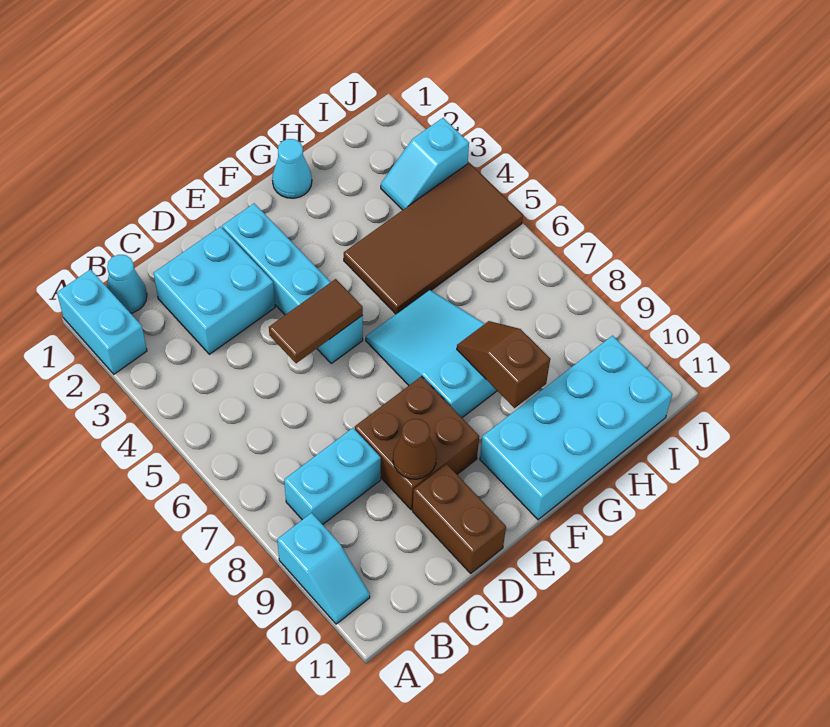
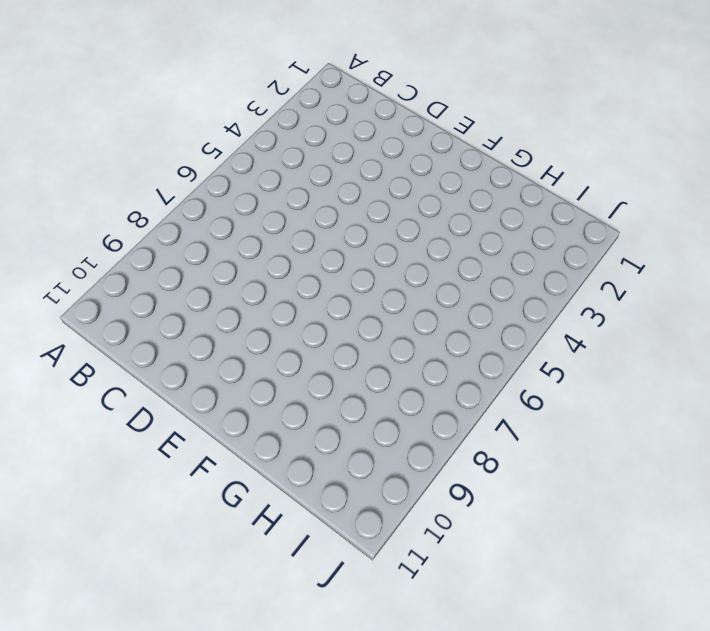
none -> cyan 1x2 brick [57,270,147,374]
none -> cyan 1x2 slope [277,513,370,624]
none -> cyan 1x1 cone [107,255,147,313]

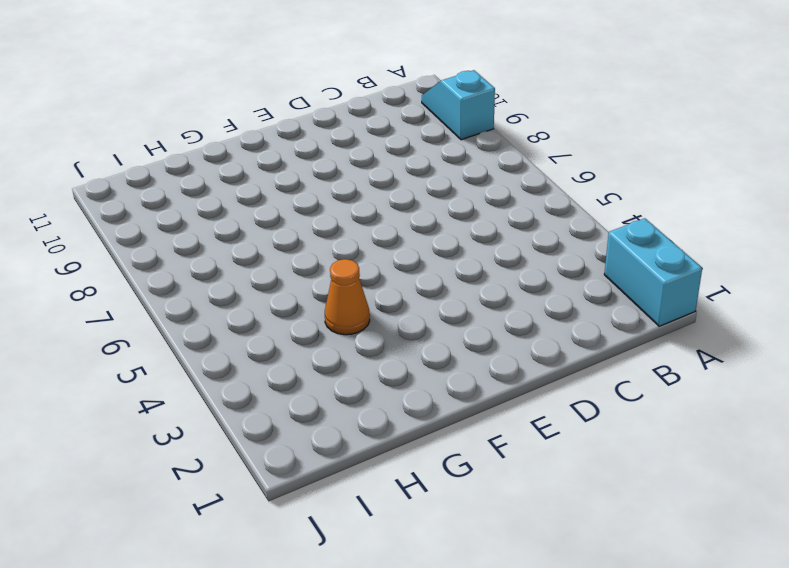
orange 1x1 cone [325,259,370,335] -> brown 2x4 tile [344,163,523,314]
none -> cyan 1x1 cone [107,255,147,313]
none -> cyan 1x2 brick [284,428,381,525]
none -> cyan 2x2 brick [154,227,275,354]

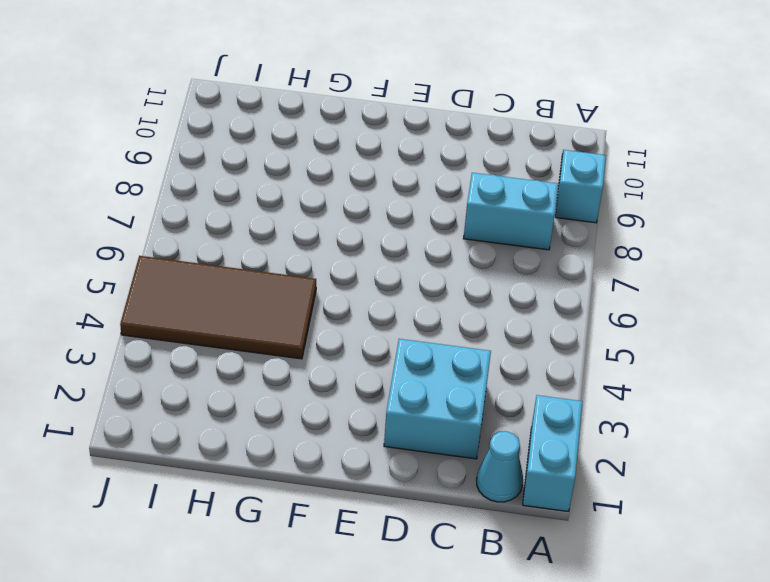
none -> brown 2x2 brick [355,376,479,510]
none -> brown 1x2 brick [413,464,506,573]
none -> cyan 1x4 brick [222,203,363,363]

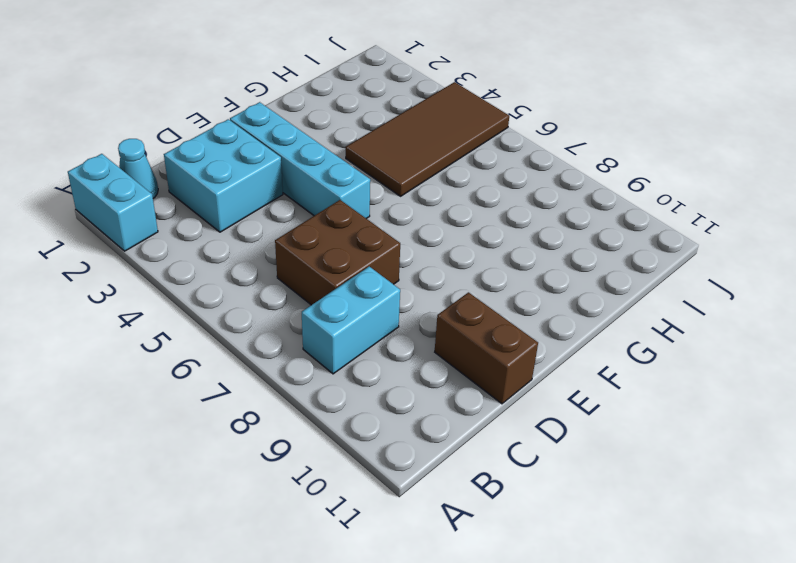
brown 2x2 brick [275,200,400,305] -> brown 2x2 brick moved to [355,376,479,510]
none -> cyan 1x2 slope [277,513,370,624]
none -> cyan 2x3 slope [366,290,497,418]
none -> cyan 2x4 brick [480,336,672,520]

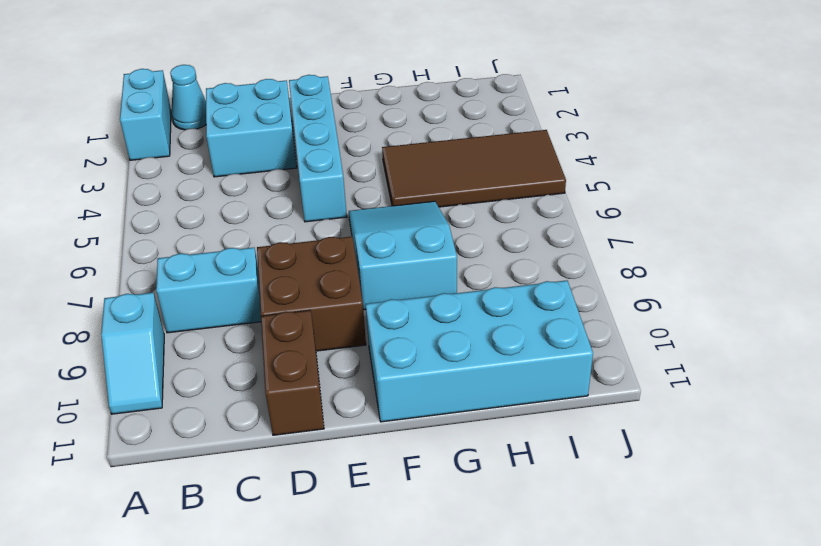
none -> cyan 1x1 cone [272,139,312,198]
none -> cyan 1x2 slope [381,118,469,210]
none -> brown 1x2 tile [269,279,363,363]

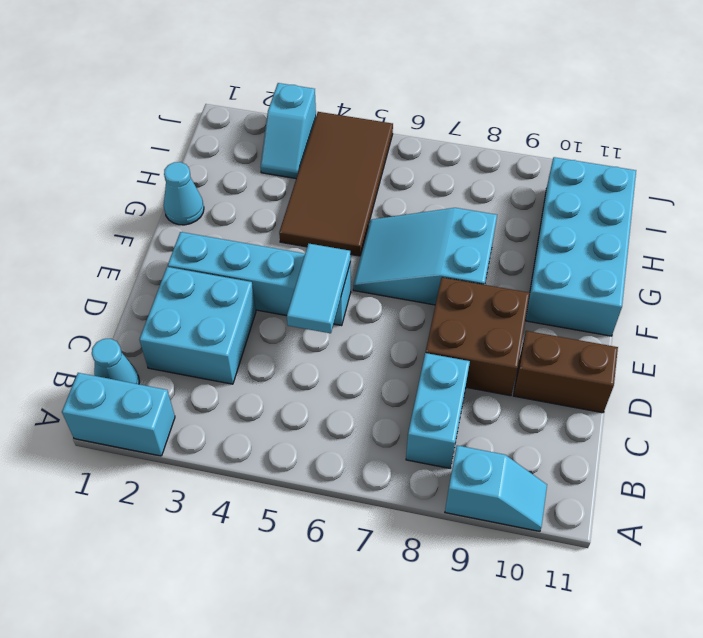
cyan 1x2 tile [287,243,351,333] -> brown 1x2 tile [269,279,363,363]
none -> brown 1x1 cone [393,419,436,479]
none -> brown 1x2 slope [457,321,550,408]

